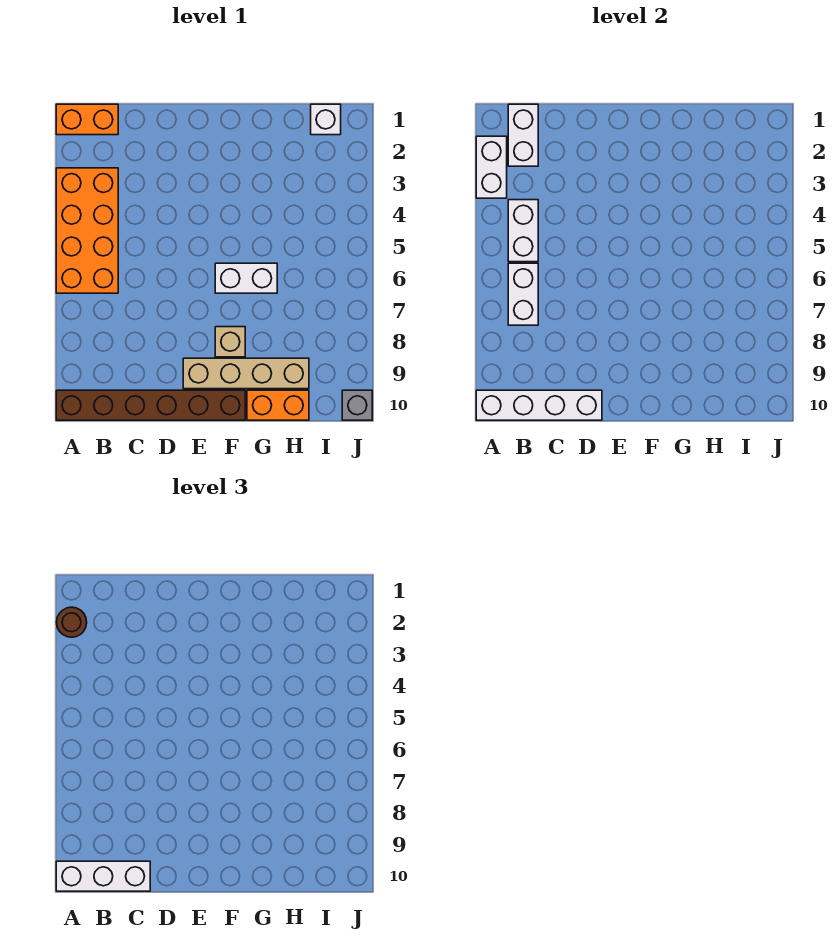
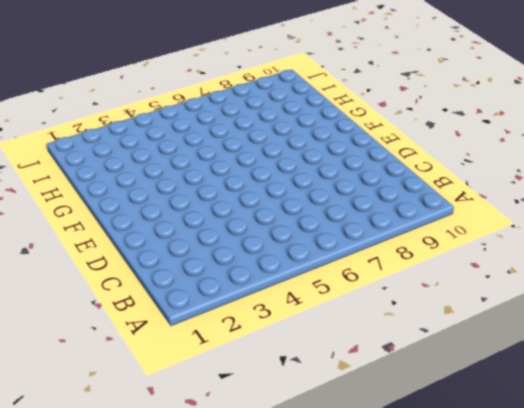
none -> orange 1x2 brick [56,104,118,135]
none -> orange 2x4 brick [56,168,118,293]
none -> brown 1x6 brick [56,390,245,420]

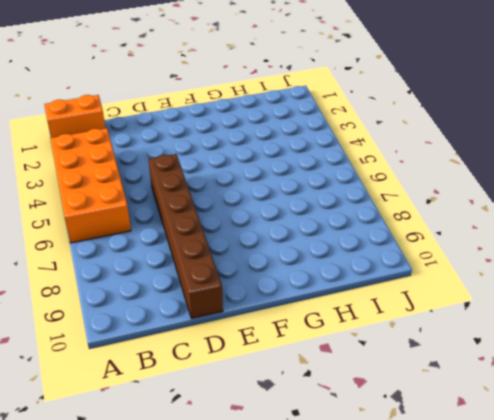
brown 1x6 brick [148,154,223,319] -> brown 1x6 brick turned to [56,390,245,420]
none -> tan 1x4 brick [183,358,309,389]
none -> white 1x2 brick [215,263,277,293]
none -> tan 1x1 brick [215,327,245,357]

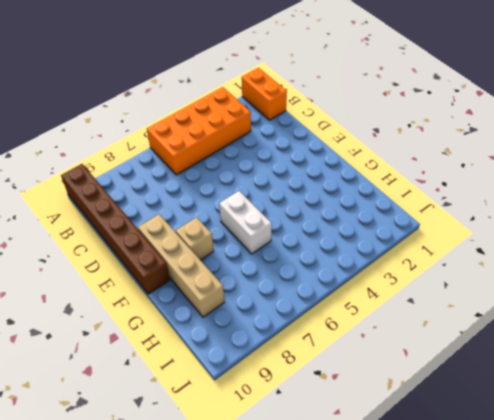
none -> orange 1x2 brick [247,390,309,420]
none -> white 1x1 brick [311,104,341,135]
none -> grey 1x1 brick [342,390,372,420]

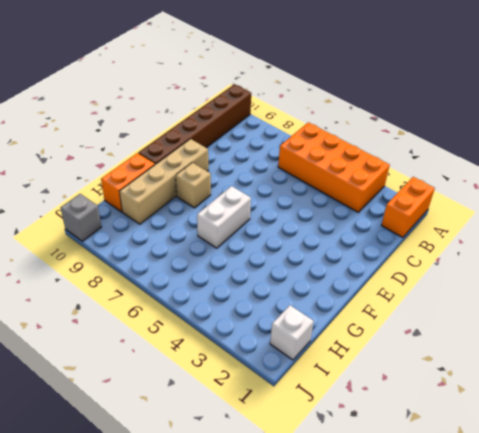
none -> white 1x2 brick [476,136,507,198]
none -> white 1x4 brick [476,390,602,420]
none -> white 1x2 brick [508,104,538,166]

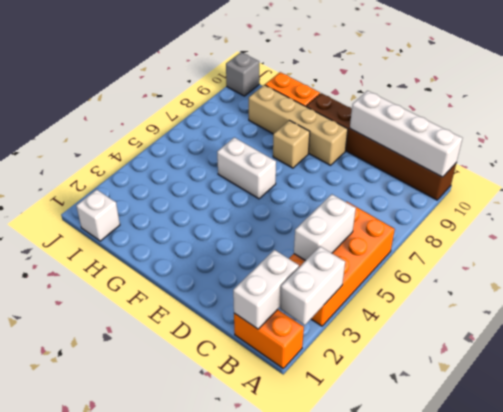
none -> white 1x2 brick [508,263,538,325]
none -> brown 1x1 round brick [56,607,87,637]
none -> white 1x3 brick [56,861,150,891]

